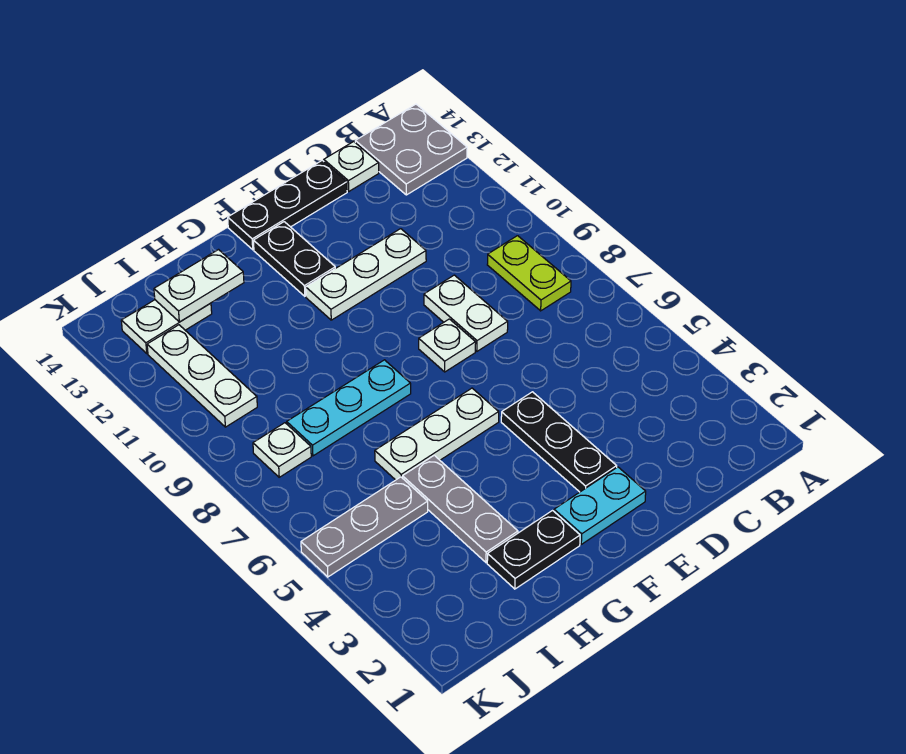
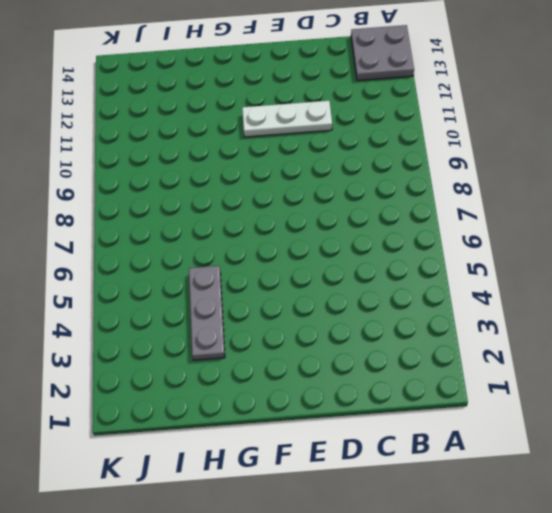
none -> lime 1x2 plate [487,236,571,311]
none -> white 1x1 plate [324,142,379,191]
none -> white 1x2 plate [424,275,508,351]

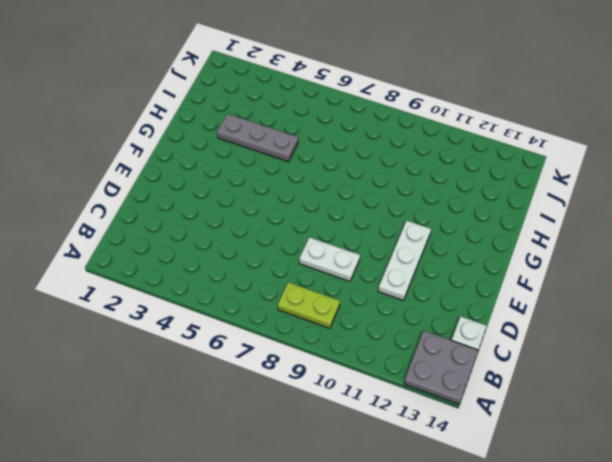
none -> black 1x3 plate [228,160,347,250]
none -> cyan 1x2 plate [554,467,646,544]
none -> black 1x3 plate [501,392,617,492]

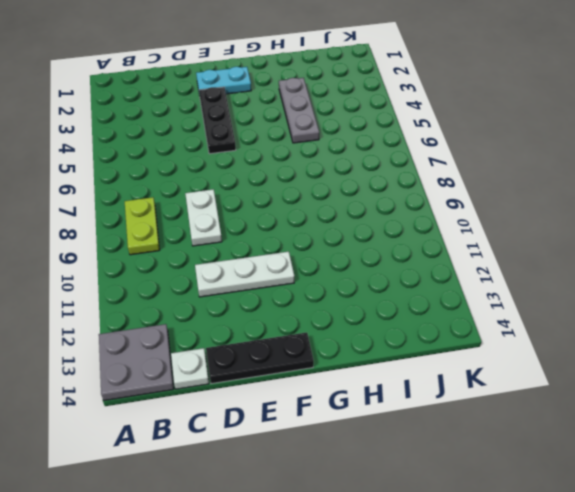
none -> white 1x1 plate [419,319,476,372]
none -> white 1x3 plate [375,388,499,480]
none -> black 1x2 plate [253,222,335,296]

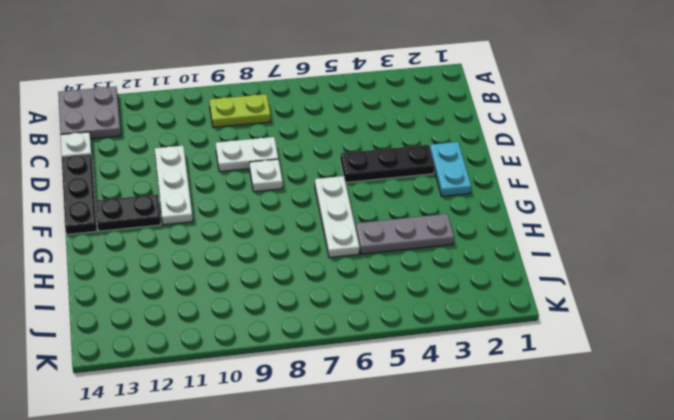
none -> black 1x2 plate [487,511,580,589]
none -> cyan 1x3 plate [287,360,411,456]
none -> grey 1x3 plate [301,477,428,577]

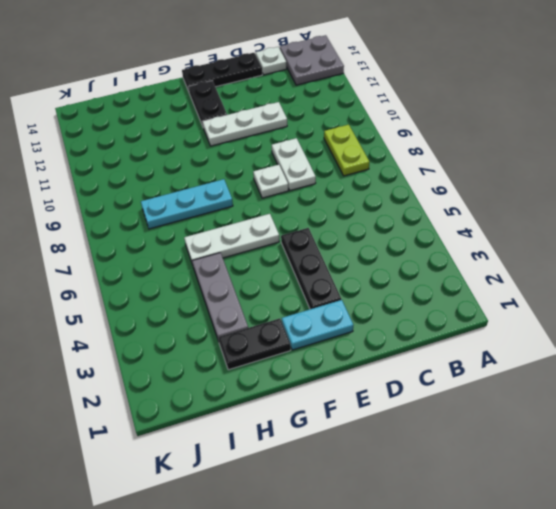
none -> grey 1x3 plate [301,477,428,577]
none -> white 1x2 plate [121,300,212,353]
none -> white 1x1 plate [253,423,311,477]

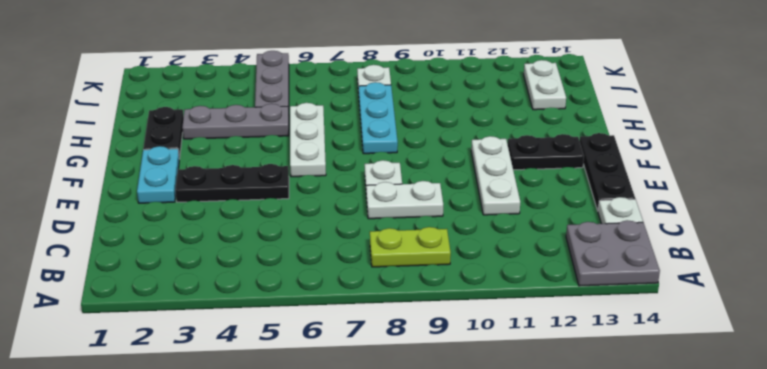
none -> white 1x3 plate [147,325,257,427]
none -> white 1x2 plate [154,250,244,322]

